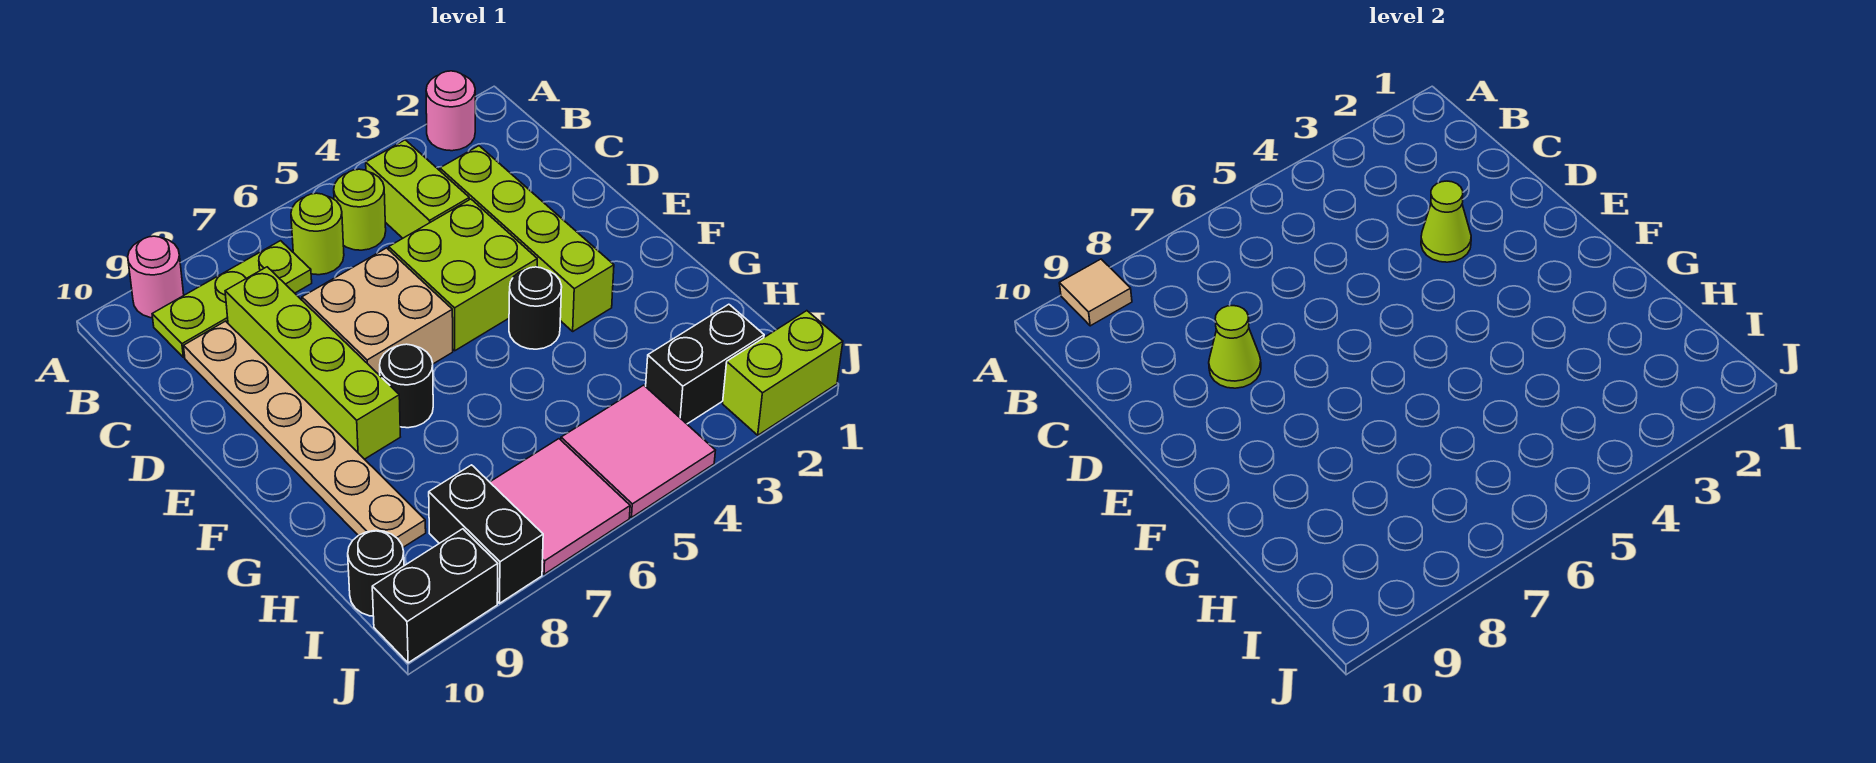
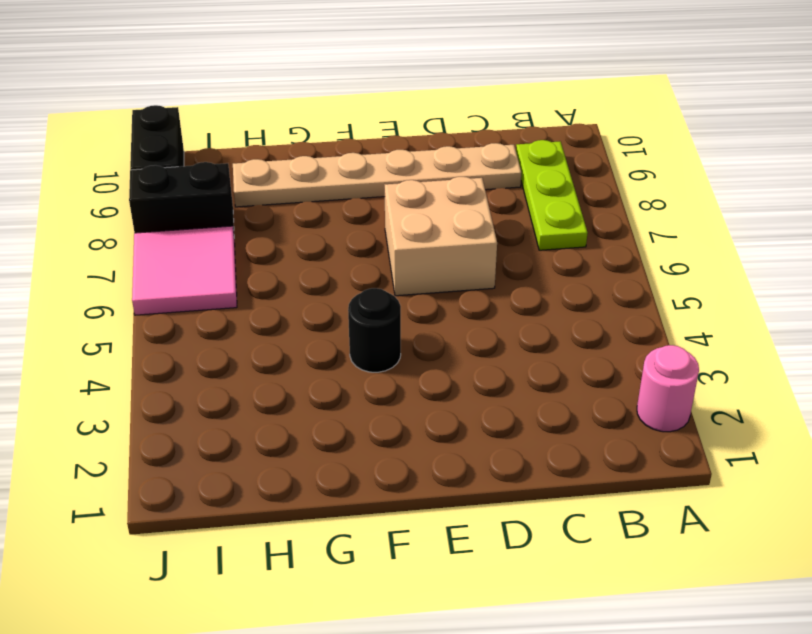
none -> pink 1x1 round brick [128,236,184,318]
none -> lime 1x2 brick [366,140,469,238]
none -> lime 1x1 round brick [334,169,386,250]

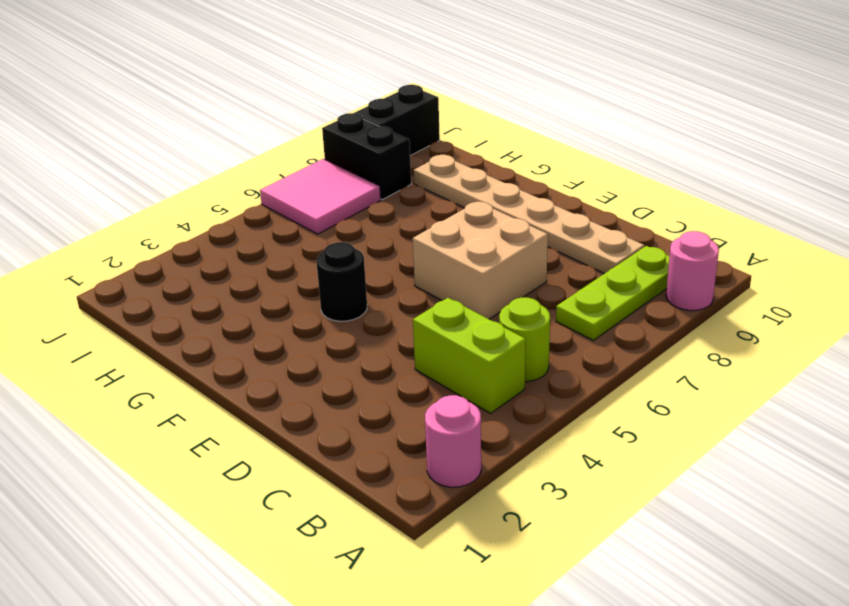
none -> lime 1x1 round brick [291,193,344,275]
none -> lime 1x4 brick [440,146,614,331]
none -> lime 1x4 brick [225,267,400,459]

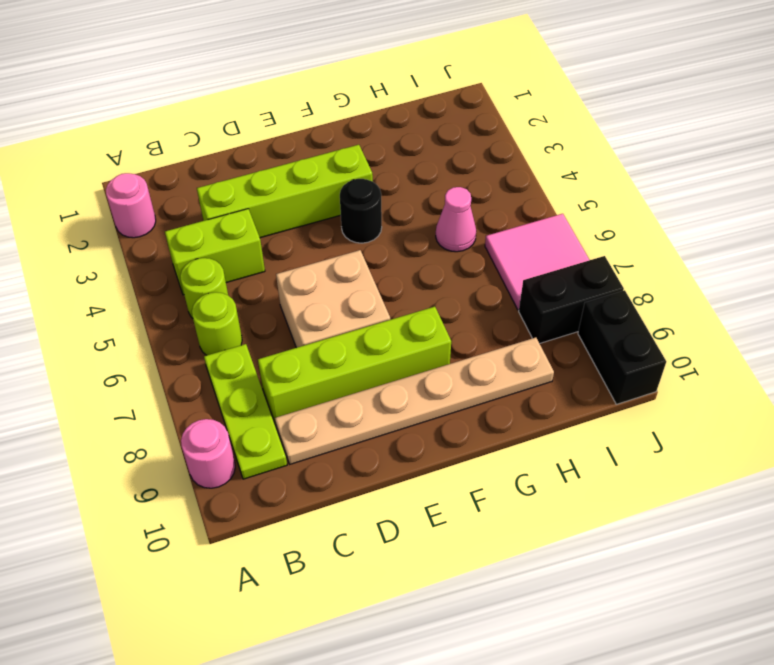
pink 1x1 cone [436,187,476,252] -> none
none -> lime 2x2 brick [389,199,537,351]
none -> black 1x1 round brick [380,344,433,428]
none -> black 1x2 brick [646,304,764,424]

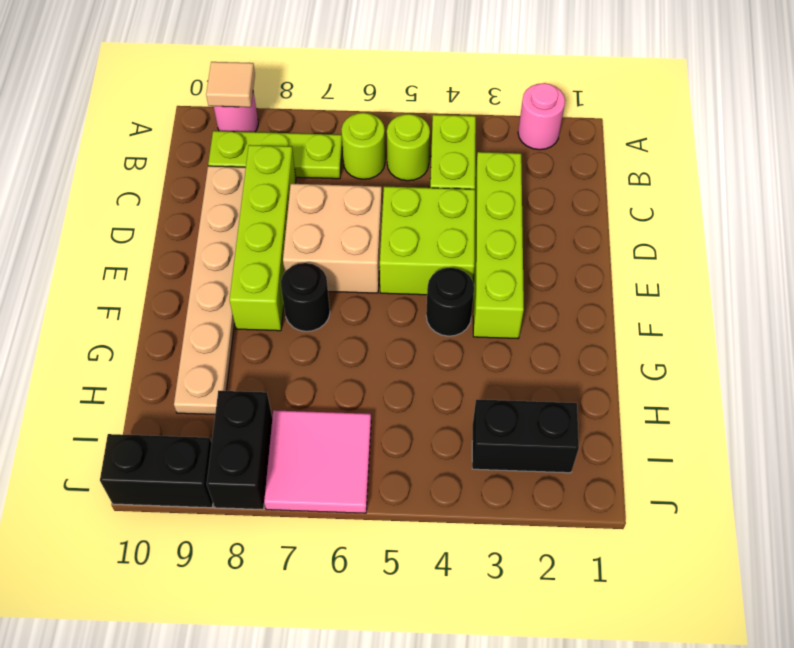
none -> pink 2x2 tile [561,385,715,517]
none -> black 1x1 round brick [348,531,404,616]
none -> lime 1x2 brick [723,311,843,435]

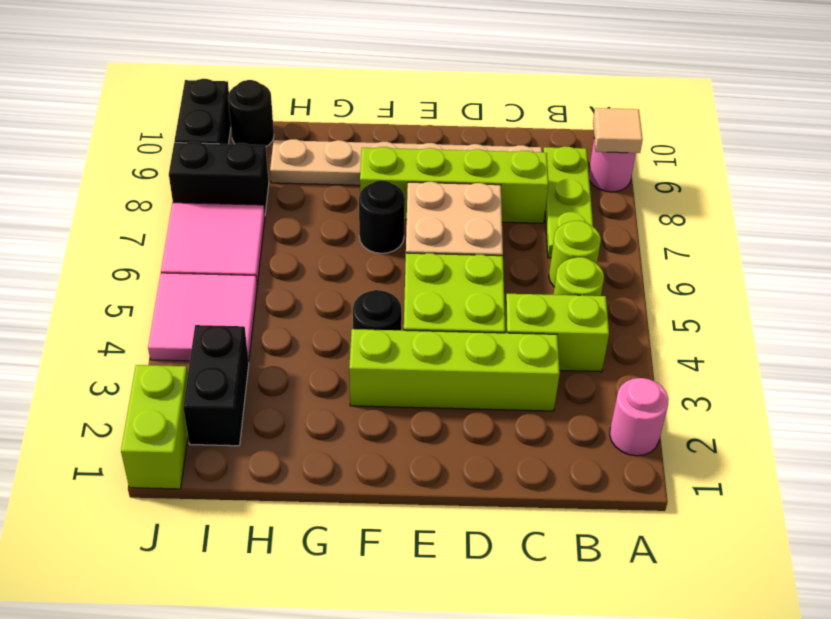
none -> lime 1x1 cone [1421,181,1471,262]
none -> lime 1x1 cone [1209,306,1261,388]

